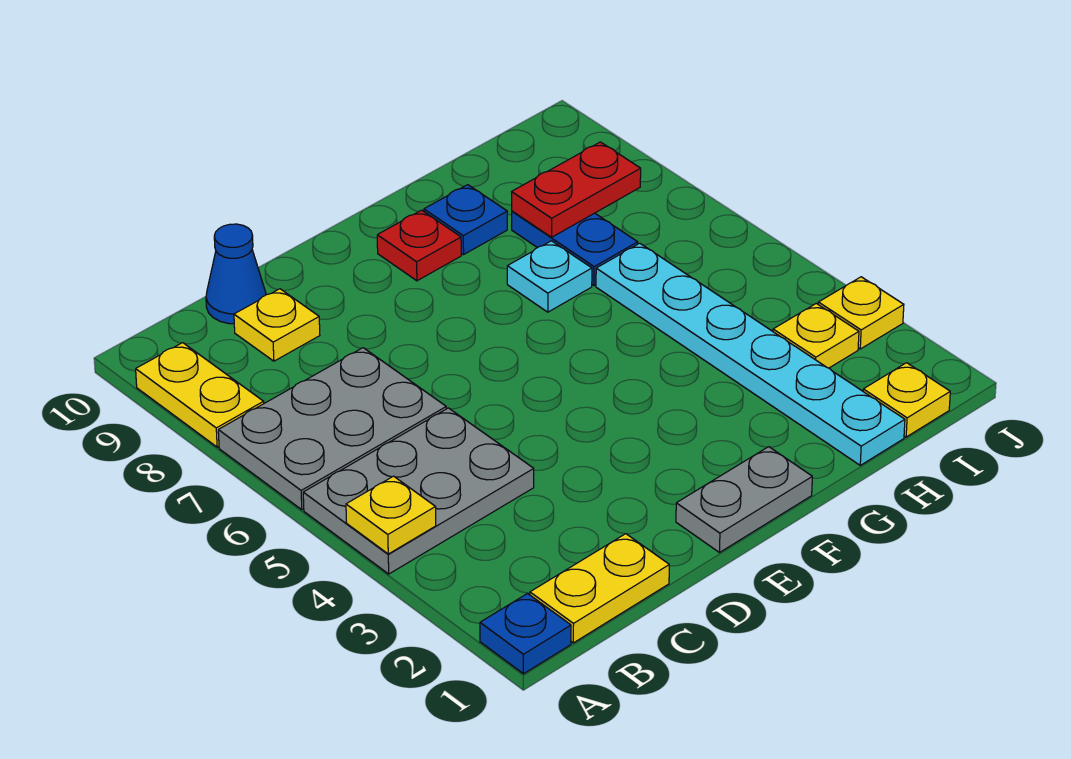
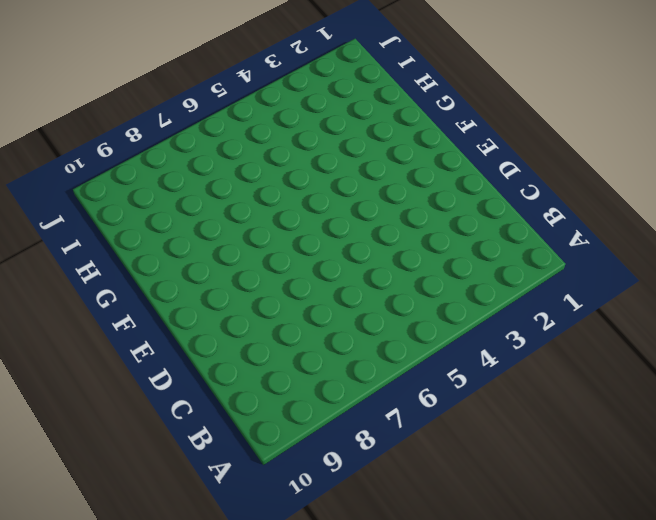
none -> blue 1x1 plate [480,594,571,674]
none -> grey 2x3 plate [303,408,534,574]
none -> grey 2x3 plate [218,348,446,510]

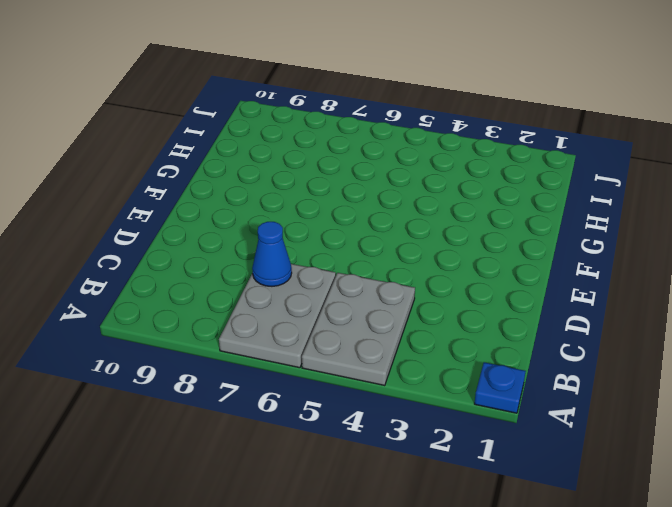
blue 1x1 cone [252,222,292,286] -> blue 1x1 cone moved to [206,224,266,324]
none -> yellow 1x2 plate [136,343,264,447]
none -> yellow 1x2 plate [530,534,669,643]
none -> yellow 1x1 plate [234,289,320,361]

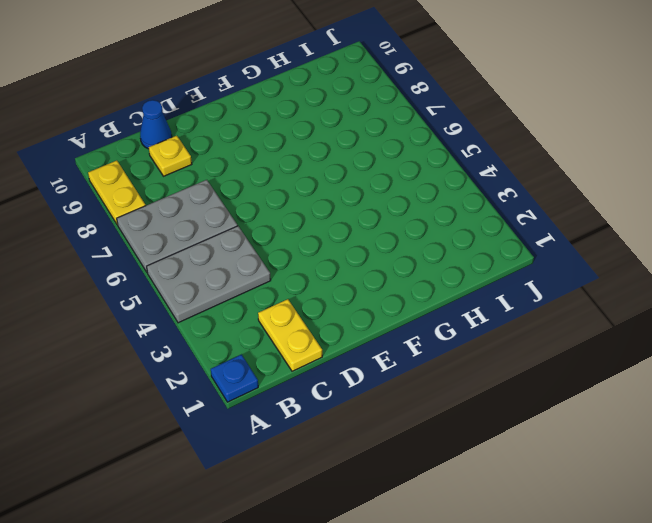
yellow 1x2 plate [258,299,322,371] -> yellow 1x2 plate turned to [530,534,669,643]
none -> grey 1x2 plate [676,447,812,552]
none -> red 1x1 plate [377,210,461,281]
none -> cyan 1x1 plate [507,241,592,312]

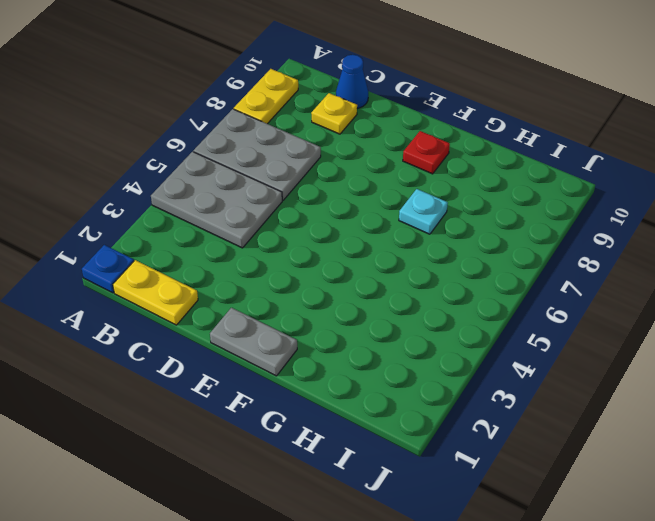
none -> blue 1x1 plate [424,185,507,255]
none -> cyan 1x6 plate [596,243,905,465]
none -> blue 1x2 plate [512,211,638,286]

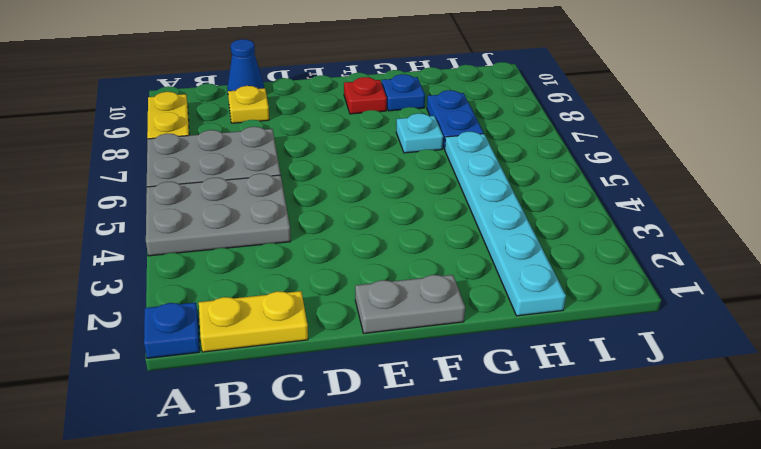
none -> yellow 1x1 plate [863,363,950,437]
none -> yellow 1x1 plate [773,303,859,368]
none -> yellow 1x1 plate [818,277,904,349]

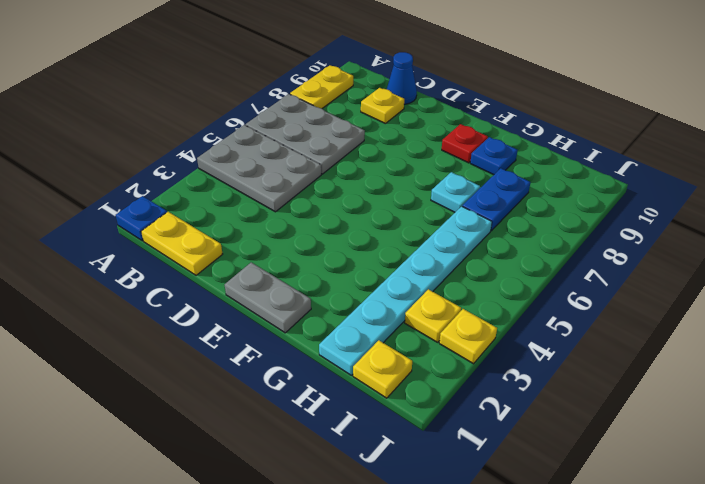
none -> yellow 1x1 plate [346,476,436,554]
none -> red 1x2 plate [512,142,641,237]

